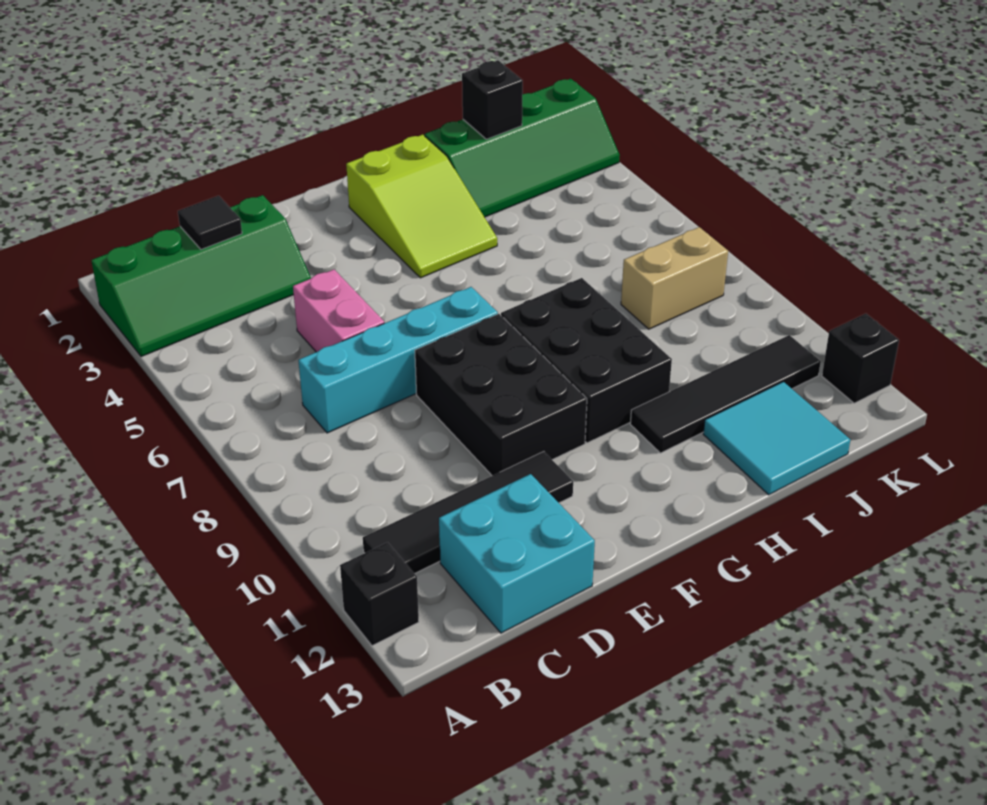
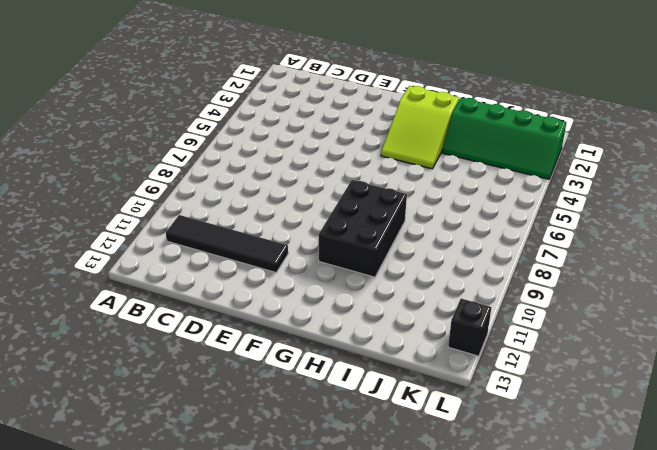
none -> green 2x4 slope [91,195,311,357]
none -> black 1x1 brick [340,542,419,646]
none -> cyan 1x4 brick [298,287,498,433]

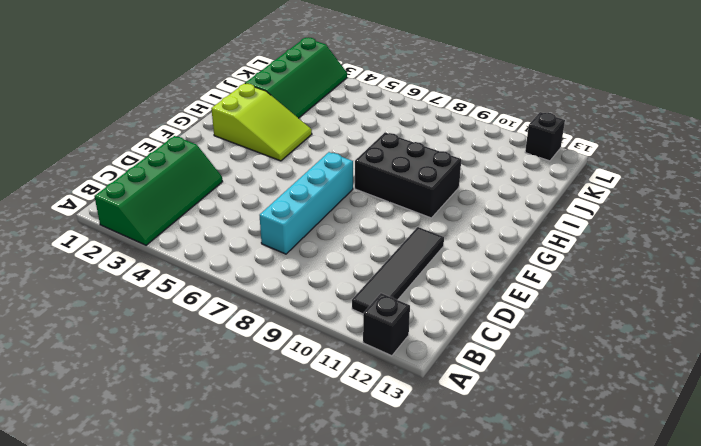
none -> cyan 2x2 brick [439,474,595,633]
none -> pink 1x2 brick [293,269,384,352]
none -> black 2x3 brick [415,314,587,476]

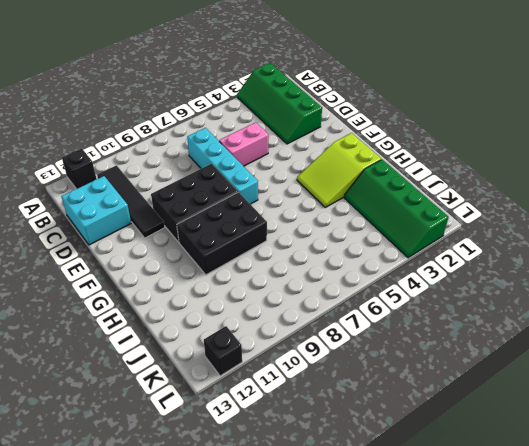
none -> black 1x4 tile [630,335,821,453]
none -> cyan 2x2 tile [703,382,851,495]
none -> tan 1x2 brick [621,227,728,329]

